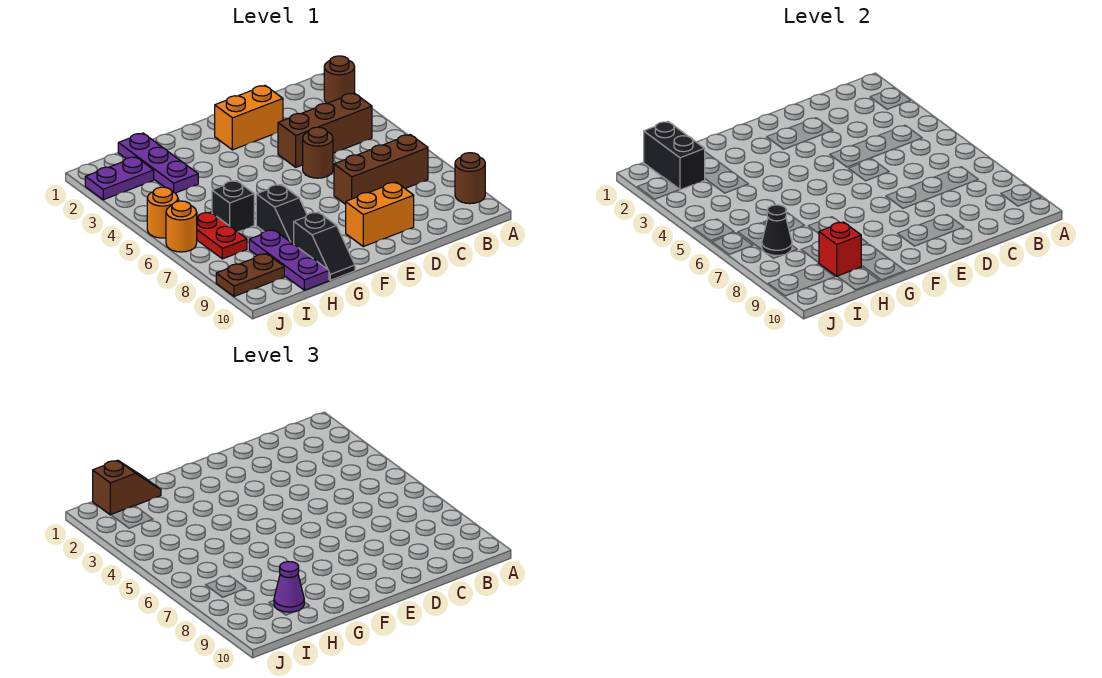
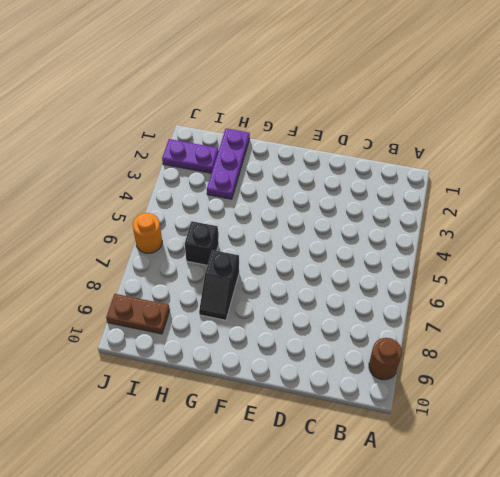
none -> brown 1x1 round brick [324,56,355,103]
none -> brown 1x3 brick [278,93,372,167]
none -> brown 1x3 brick [334,135,428,204]

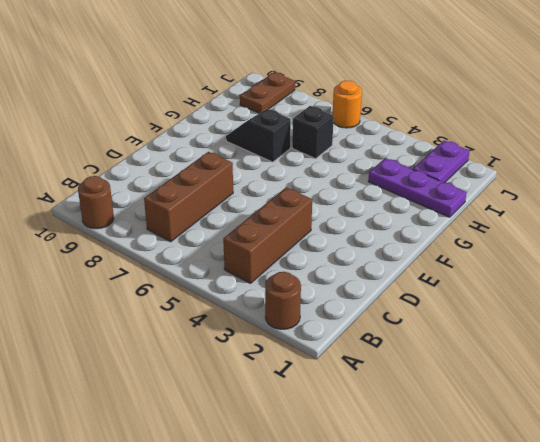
none -> orange 1x2 brick [215,86,283,150]
none -> brown 1x1 round brick [303,127,333,178]
none -> orange 1x2 brick [346,182,414,247]

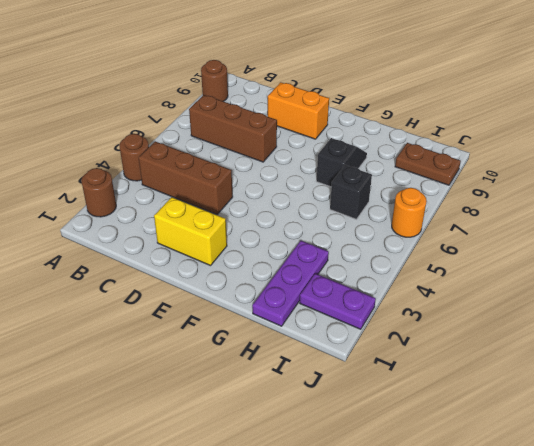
brown 1x1 round brick [119,134,149,181] -> brown 1x1 round brick moved to [303,127,333,178]
yellow 1x2 brick [154,197,227,266] -> orange 1x2 brick [215,86,283,150]
none -> black 1x2 slope [294,212,355,280]
none -> purple 1x3 plate [249,230,329,290]
none -> red 1x2 plate [197,212,247,259]

